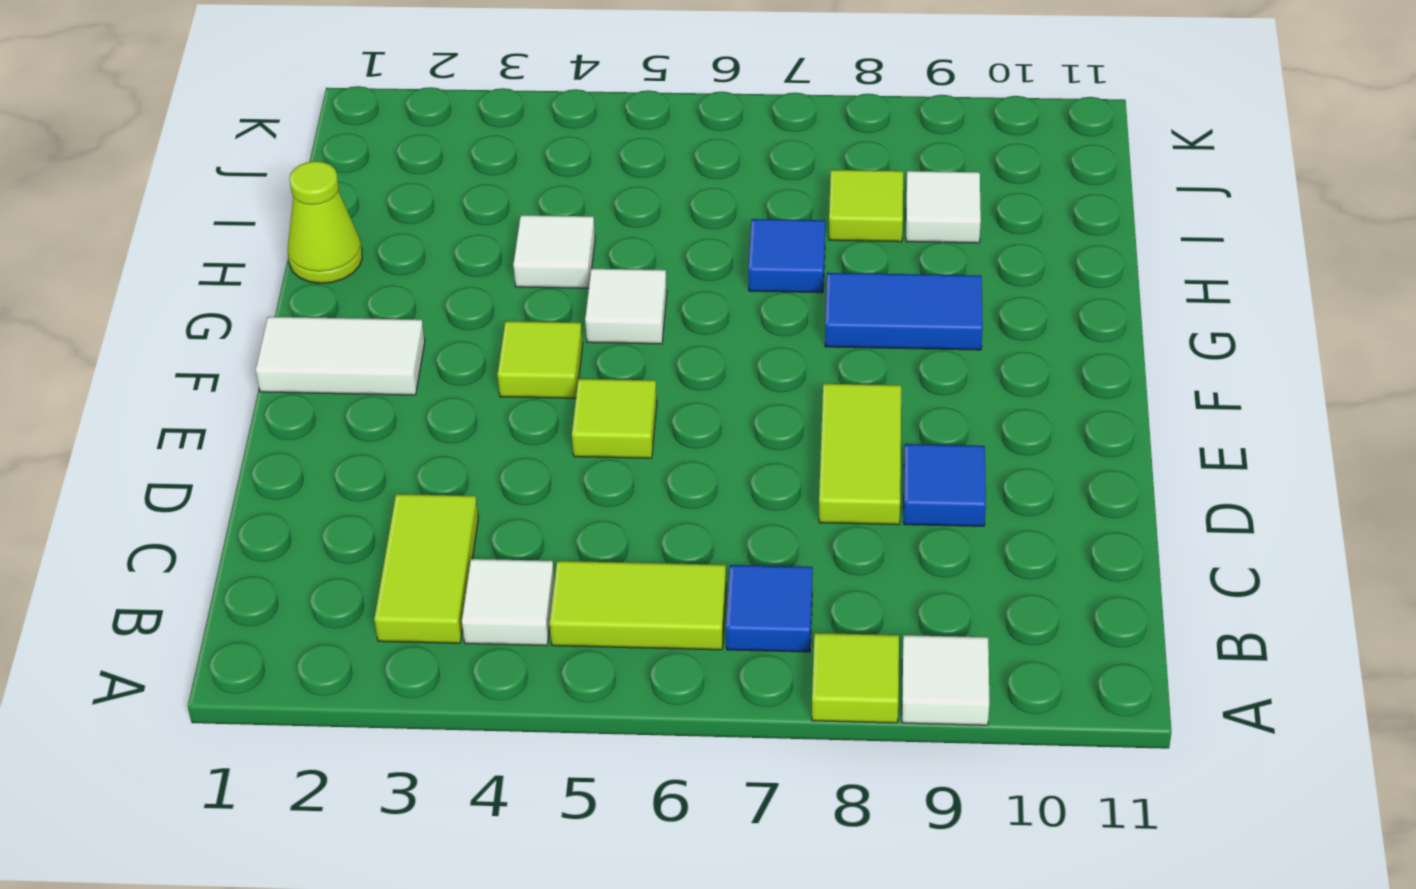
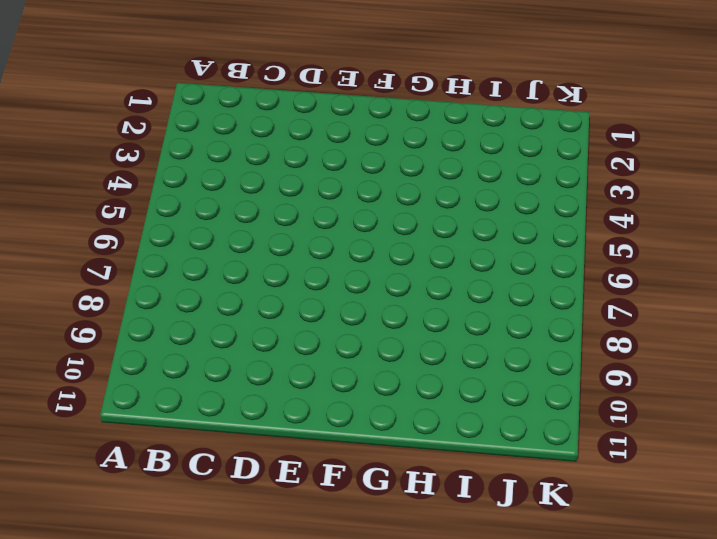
none -> lime 1x1 tile [812,633,899,723]
none -> white 1x1 tile [902,635,989,725]
none -> lime 1x2 tile [374,494,478,643]

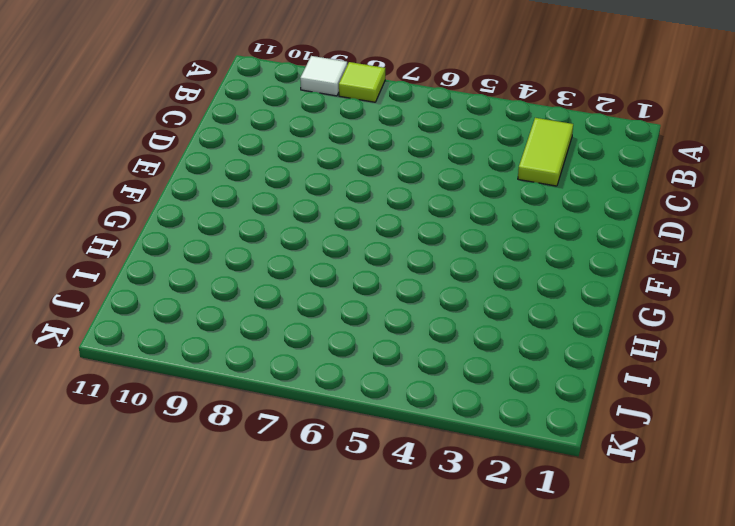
none -> white 1x1 tile [462,559,555,646]
none -> lime 1x2 tile [550,561,726,650]
none -> blue 1x1 tile [726,565,813,652]

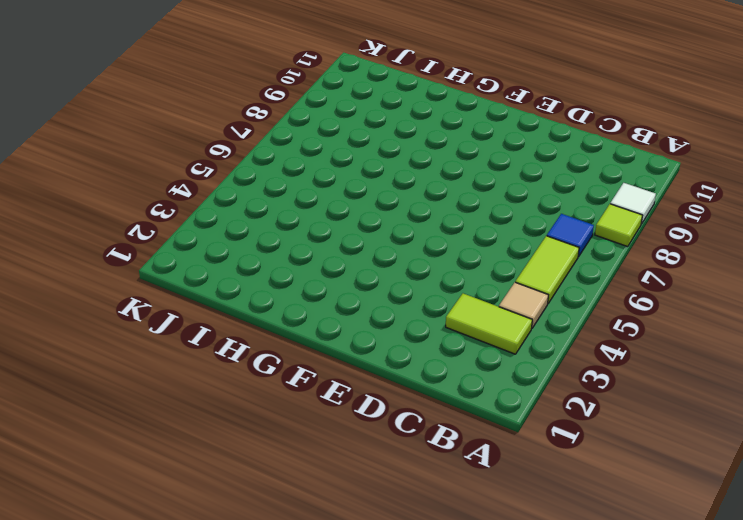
tan 1x1 tile [499,282,548,328] -> white 1x1 tile [462,559,555,646]
none -> lime 1x2 tile [819,384,901,525]
none -> blue 1x1 tile [904,444,986,526]
none -> lime 1x1 tile [572,379,657,458]

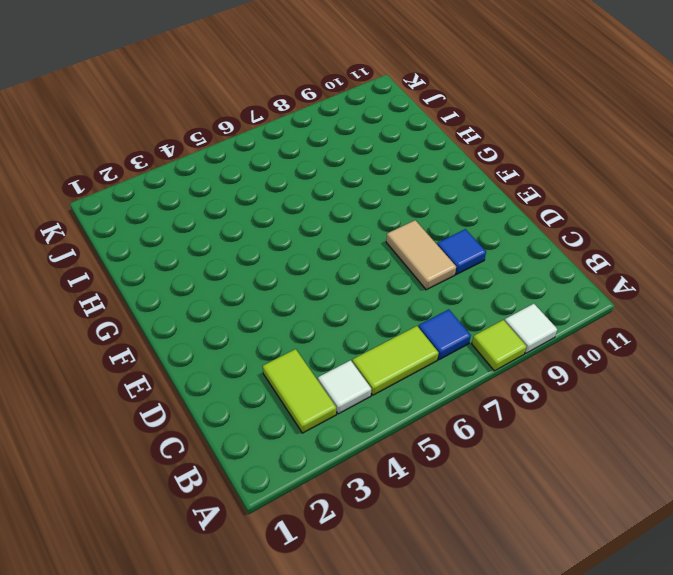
tan 1x2 tile [386,220,456,290] -> lime 1x2 tile [819,384,901,525]
none -> lime 1x1 tile [572,379,657,458]
none -> white 1x2 tile [256,317,425,395]
none -> lime 1x1 tile [498,321,583,398]

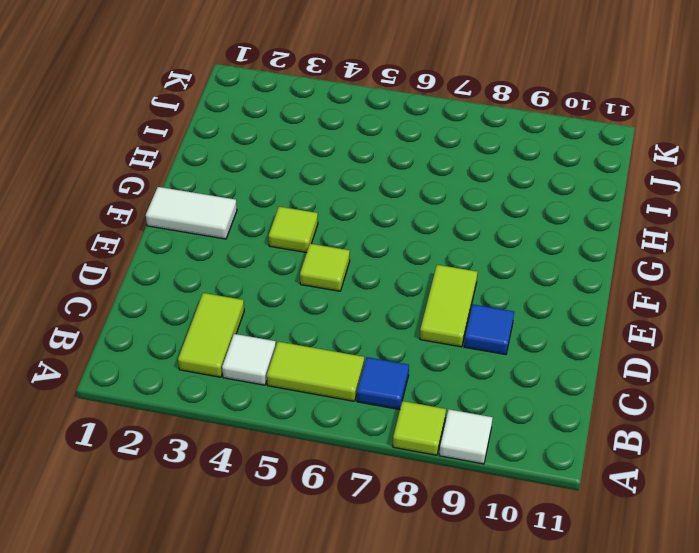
none -> white 1x1 tile [585,269,667,344]
none -> blue 1x2 tile [825,273,983,350]
none -> lime 1x1 cone [288,161,362,283]

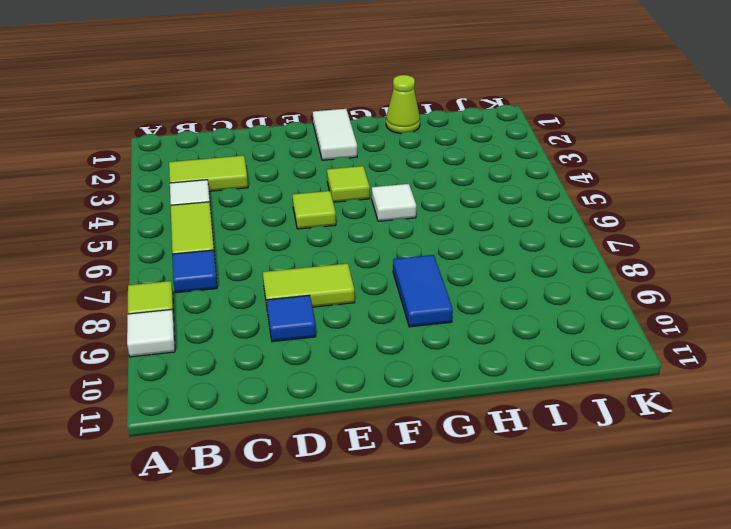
none -> white 1x1 tile [513,215,595,288]
none -> blue 1x1 tile [748,219,825,293]
none -> lime 1x1 tile [829,170,903,242]

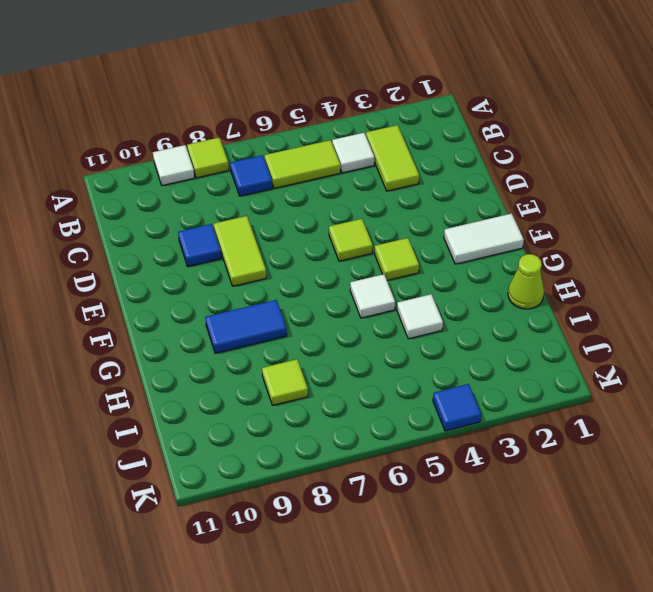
blue 1x1 tile [433,384,481,431] -> blue 1x1 tile moved to [748,219,825,293]
none -> white 1x1 tile [906,171,981,243]

